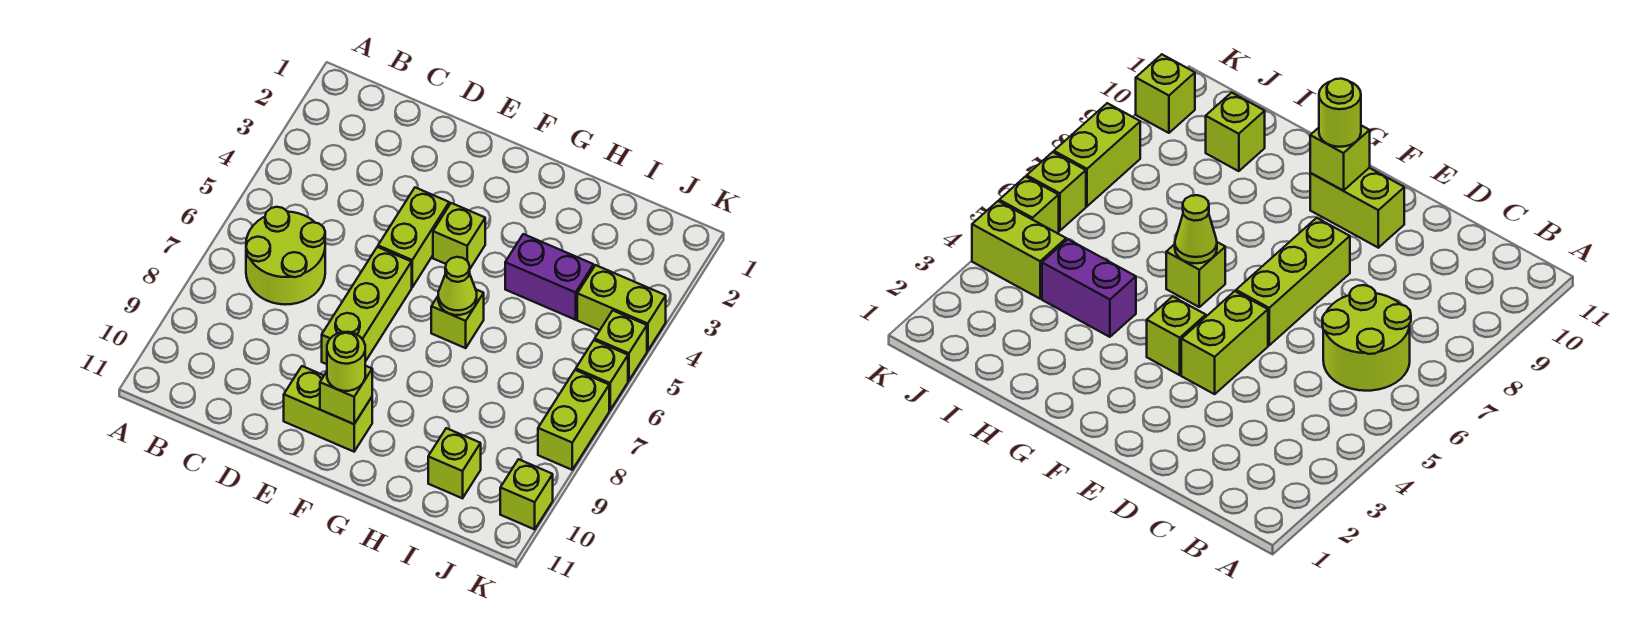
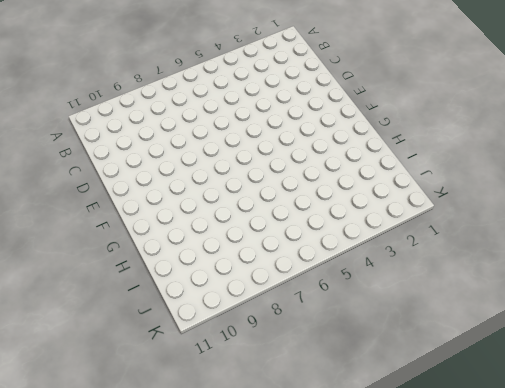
none -> lime 2x2 round brick [246,207,325,305]
none -> lime 1x2 brick [378,188,449,287]
none -> lime 1x3 brick [322,247,412,364]

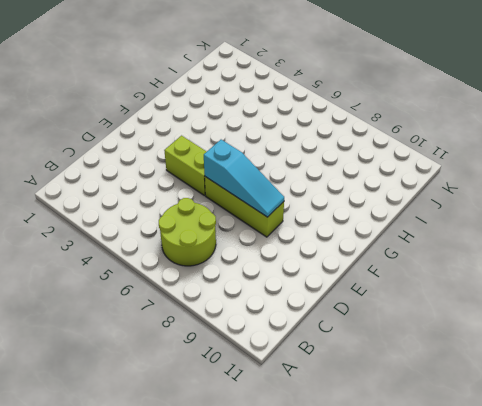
cyan 1x3 slope [204,140,284,217] -> none
none -> lime 1x2 brick [284,366,372,452]
none -> lime 1x1 brick [433,203,485,268]
none -> lime 1x1 brick [431,290,484,348]

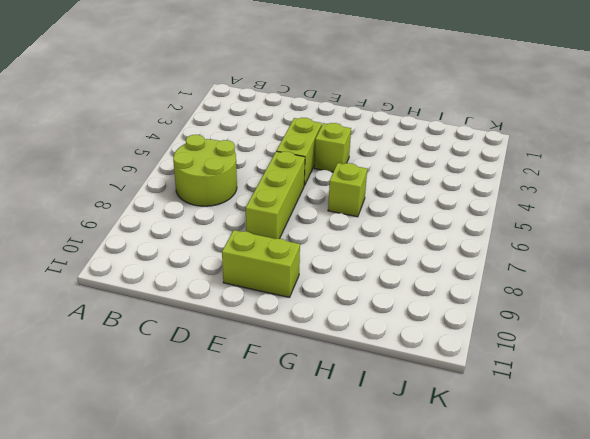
none -> purple 1x2 brick [505,234,594,320]
none -> lime 1x1 brick [428,428,481,498]
none -> lime 1x2 brick [577,265,666,351]

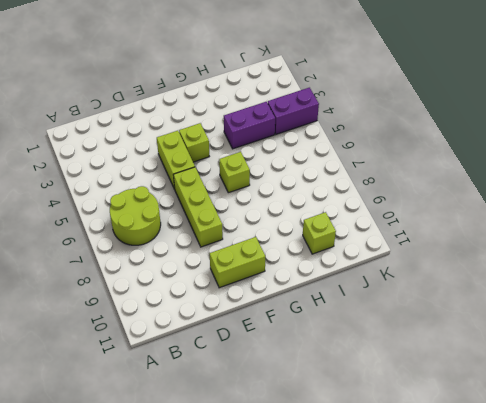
purple 1x2 brick [268,88,319,134] -> lime 1x2 brick [577,265,666,351]
none -> lime 1x1 brick [595,311,647,381]
none -> lime 1x1 brick [576,340,628,410]
none -> lime 1x2 brick [538,370,609,470]

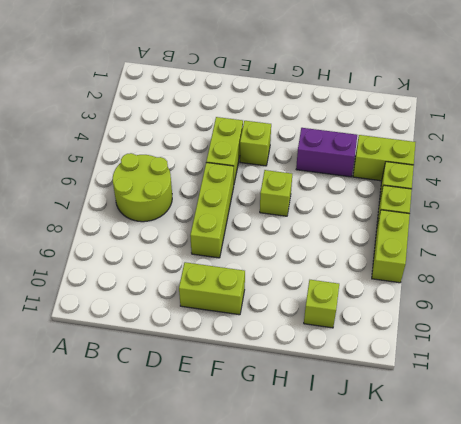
none -> lime 1x1 brick [500,459,553,529]
none -> lime 1x1 brick [320,366,372,424]
none -> lime 1x1 cone [438,257,477,315]

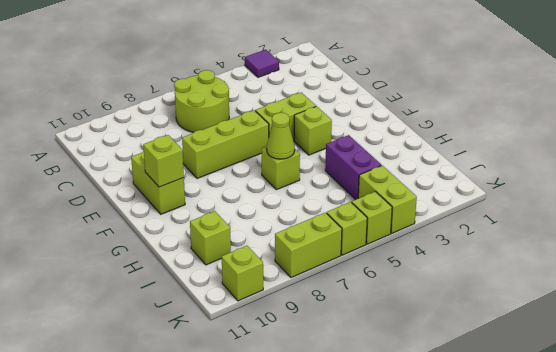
purple 1x1 tile [245,50,279,77] -> none
none -> lime 1x1 round brick [327,332,365,391]

